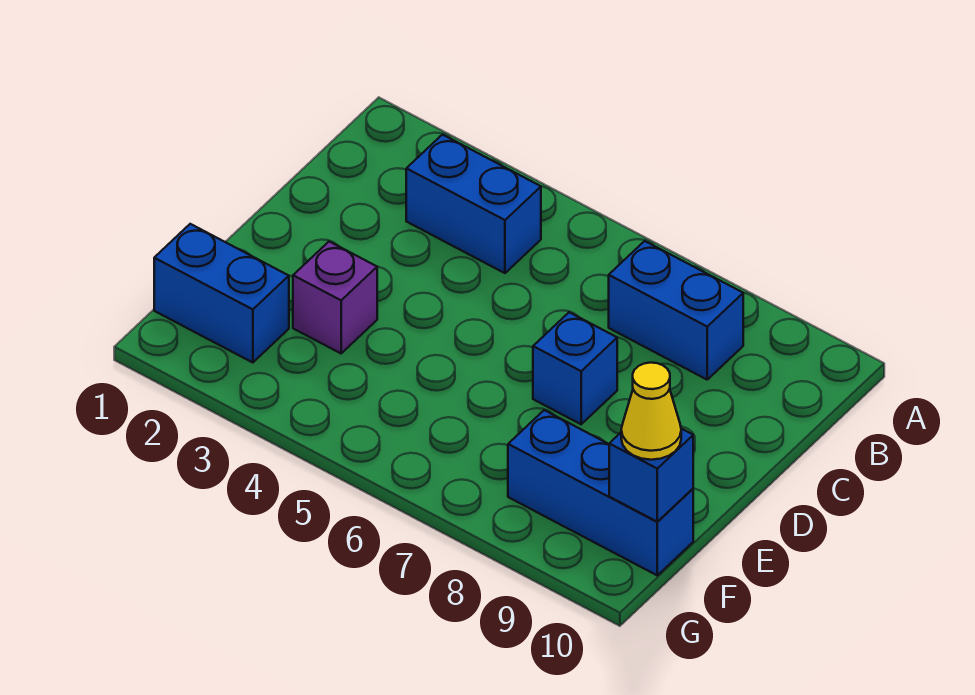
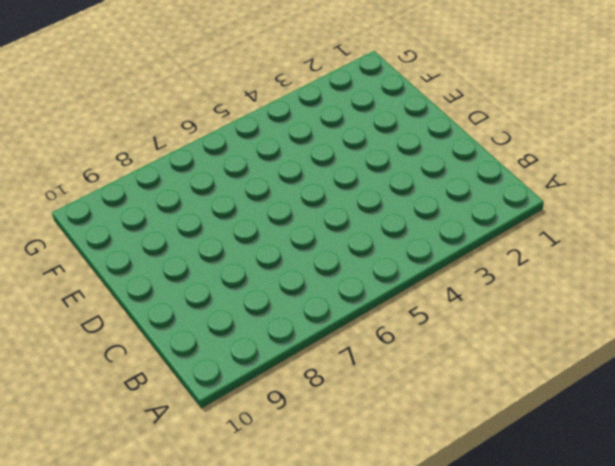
none -> blue 1x2 brick [406,135,541,273]
none -> blue 1x2 brick [609,241,743,379]

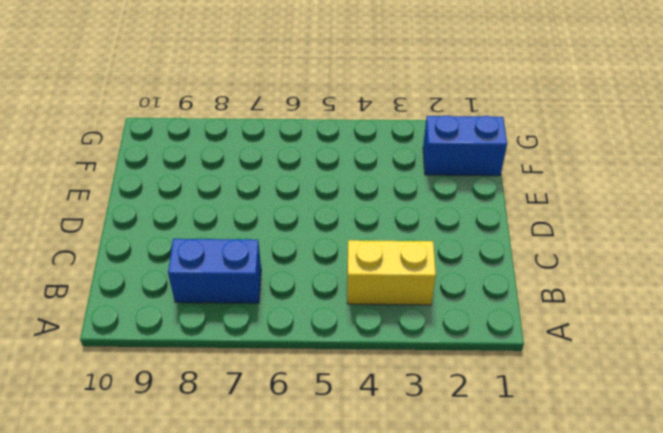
yellow 1x2 brick [347,240,436,305] -> blue 1x2 brick [406,135,541,273]
none -> blue 1x1 brick [533,312,617,424]
none -> purple 1x1 brick [293,242,377,353]

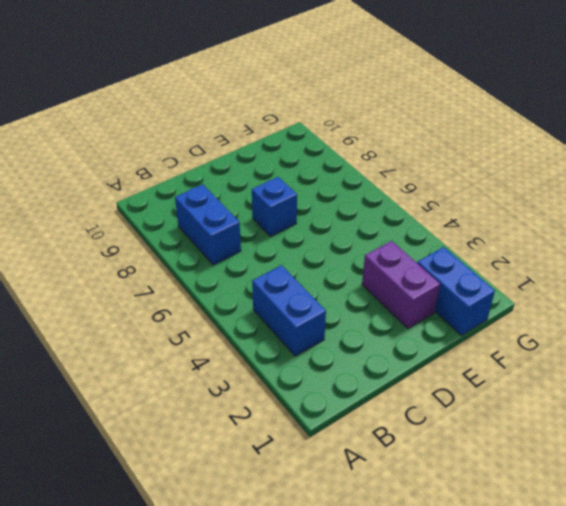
purple 1x2 brick [362,241,440,329] -> purple 1x1 brick [293,242,377,353]
none -> blue 1x3 brick [508,410,693,575]
none -> blue 1x1 brick [609,429,693,522]

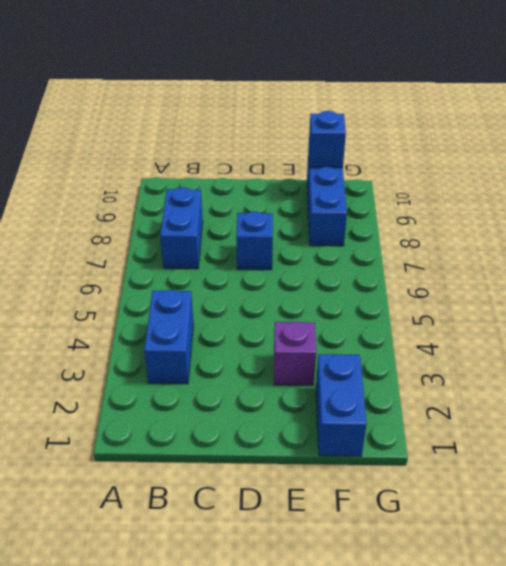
none -> yellow 1x1 cone [621,363,681,460]

